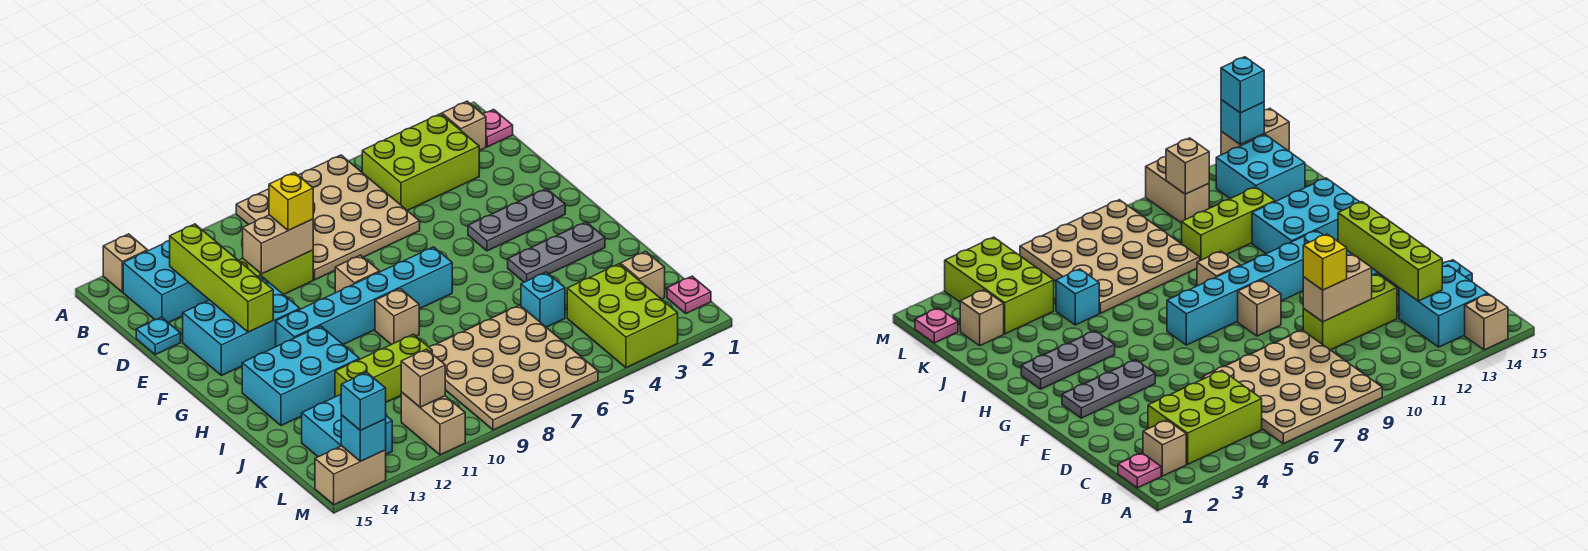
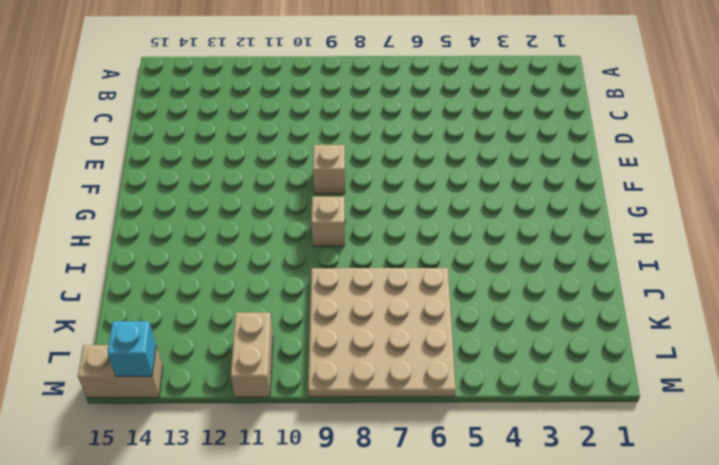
none -> tan 4x4 plate [236,155,420,280]
none -> tan 1x1 brick [103,234,148,292]
none -> pink 1x1 plate [483,109,513,147]
none -> tan 1x1 brick [442,101,486,151]

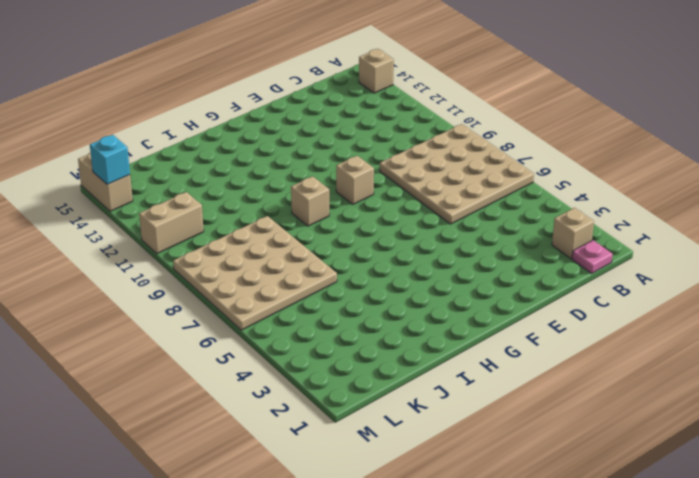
none -> lime 2x3 brick [362,114,479,211]
none -> cyan 2x2 brick [123,241,209,323]
none -> lime 1x3 brick [238,250,313,295]
none -> cyan 1x1 plate [136,317,181,355]

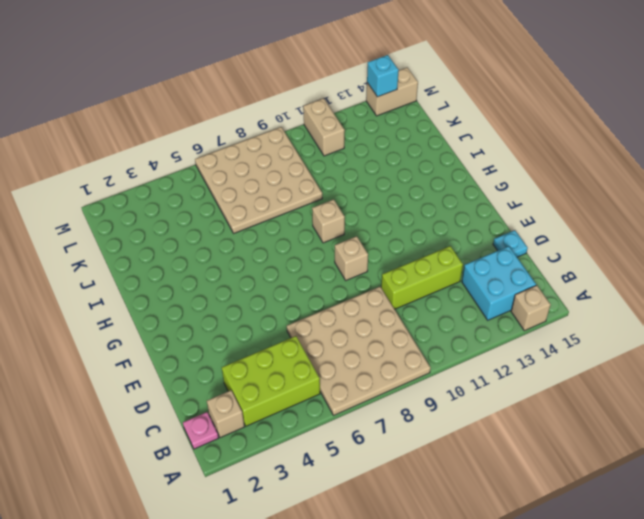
none -> cyan 2x3 brick [183,276,300,376]
none -> grey 1x3 plate [468,189,565,251]
none -> cyan 1x6 brick [276,247,452,347]
none -> grey 1x3 plate [508,222,605,282]

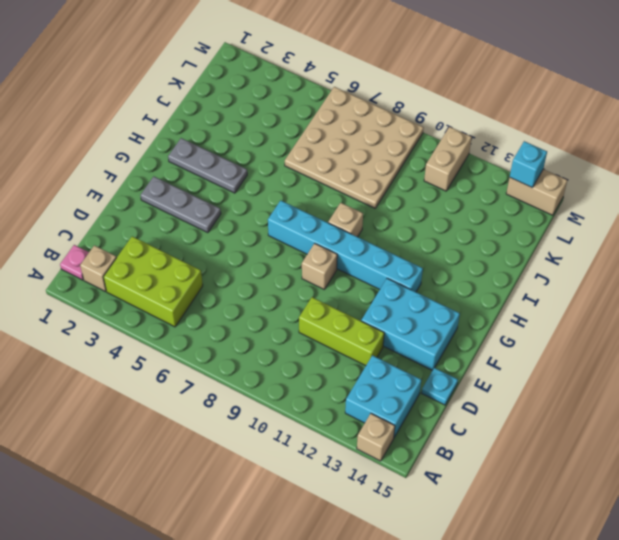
none -> tan 4x4 plate [236,155,420,280]
none -> cyan 2x3 brick [242,326,359,426]
none -> cyan 1x1 brick [521,272,565,327]
none -> lime 1x3 brick [335,334,432,402]

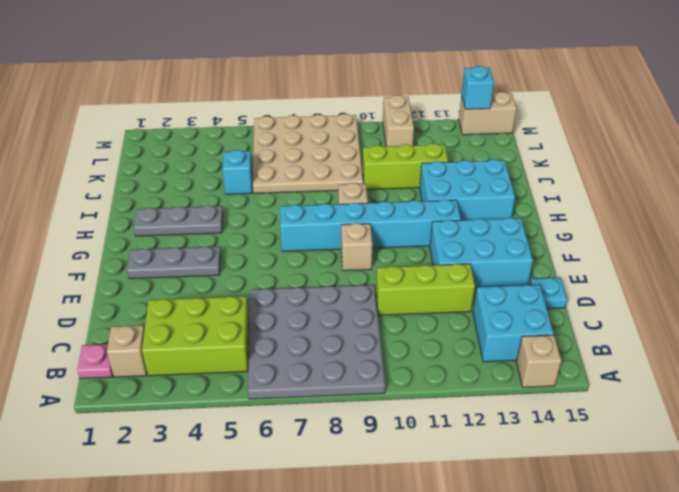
grey 4x4 plate [248,285,385,399] -> tan 4x4 plate [236,155,420,280]
none -> tan 1x1 brick [620,251,665,299]
none -> lime 2x3 brick [567,264,678,368]
none -> cyan 2x2 brick [302,394,392,457]
none -> pink 1x1 plate [667,276,711,313]

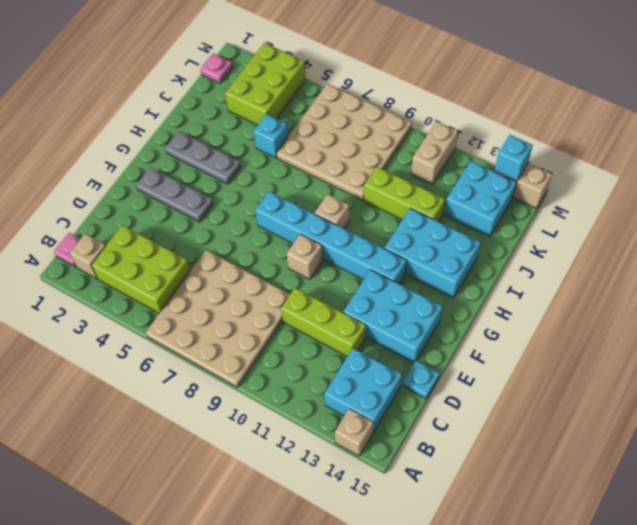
none -> tan 1x1 brick [620,251,665,299]
none -> lime 1x4 brick [170,224,273,332]
none -> tan 1x2 brick [243,215,313,274]
none -> tan 1x1 brick [401,349,445,407]

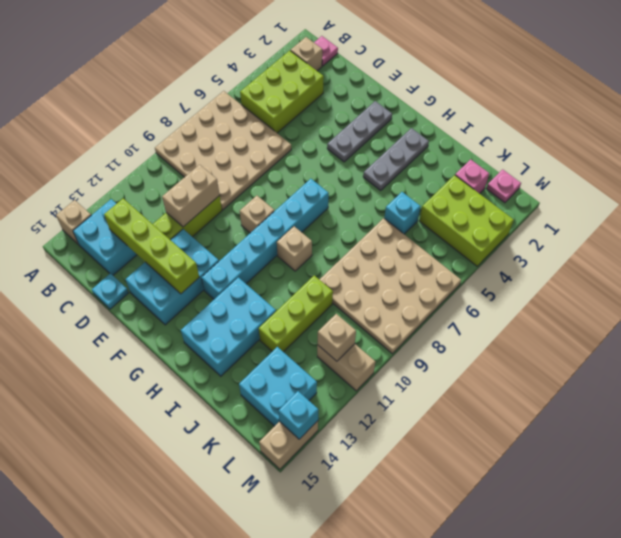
pink 1x1 brick [455,159,489,194] -> tan 1x1 brick [620,251,665,299]
none -> yellow 1x1 brick [269,172,313,231]
none -> cyan 1x1 brick [341,372,386,431]

